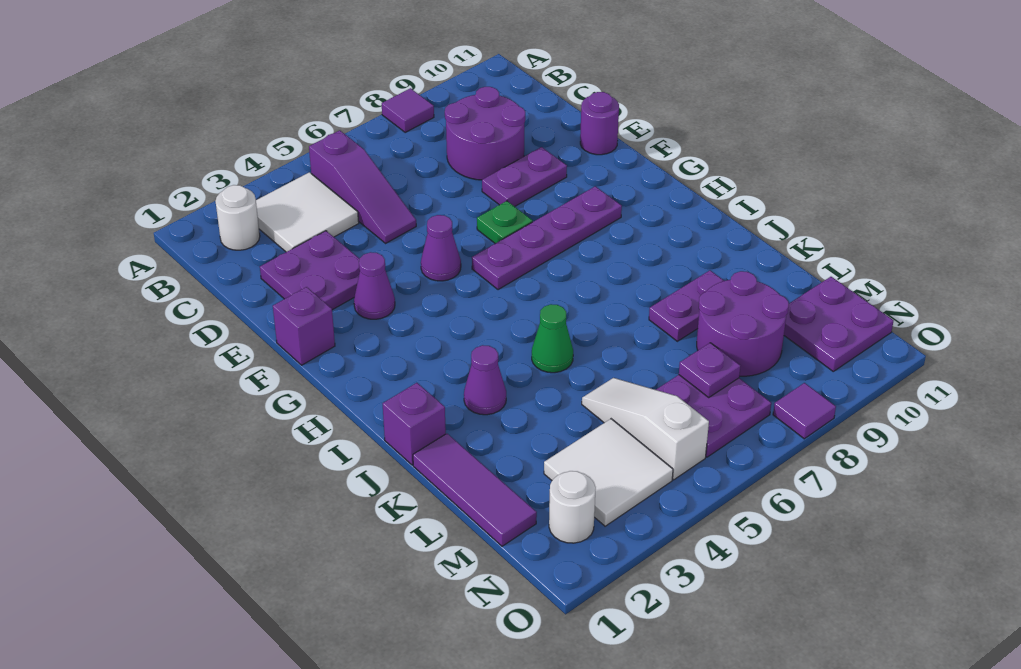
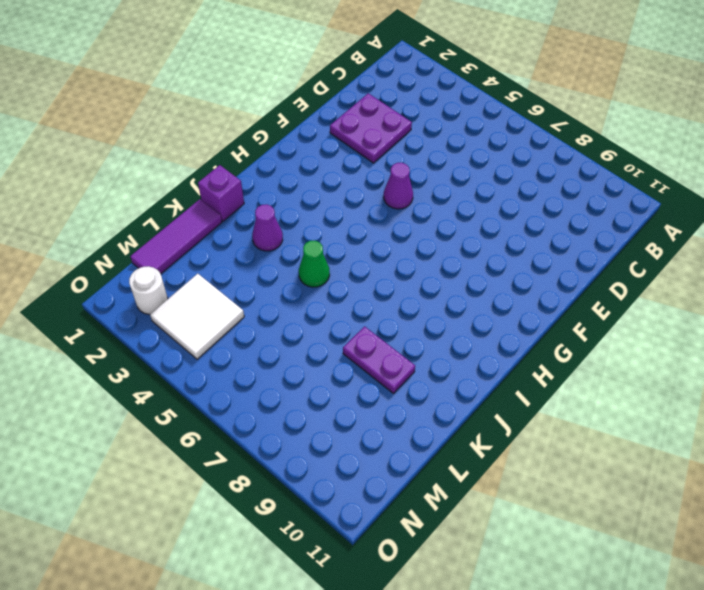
none -> purple 1x1 tile [382,88,434,132]
none -> white 1x1 round brick [216,185,260,250]
none -> white 2x2 tile [256,172,359,252]

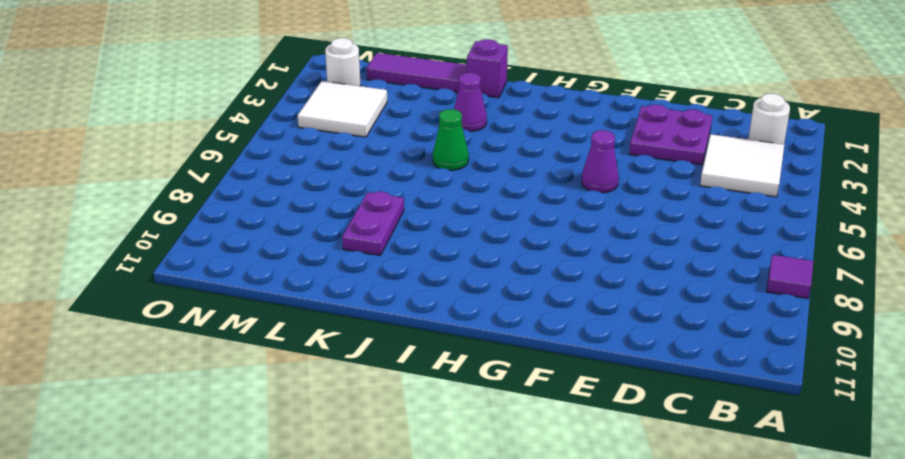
none -> purple 1x3 slope [309,130,416,243]
none -> purple 2x2 round brick [445,87,525,180]
none -> purple 1x2 plate [482,147,567,207]

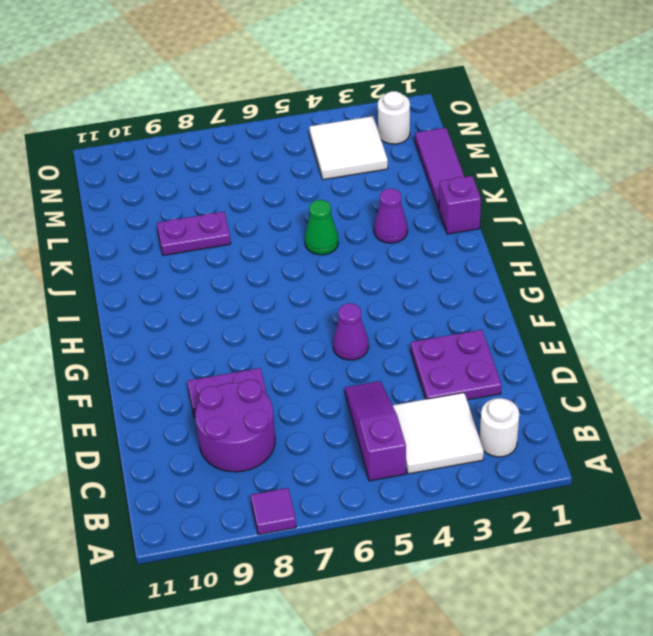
none -> purple 1x1 round brick [580,92,619,155]
none -> purple 1x1 brick [273,287,335,365]
none -> purple 1x1 cone [354,252,395,319]

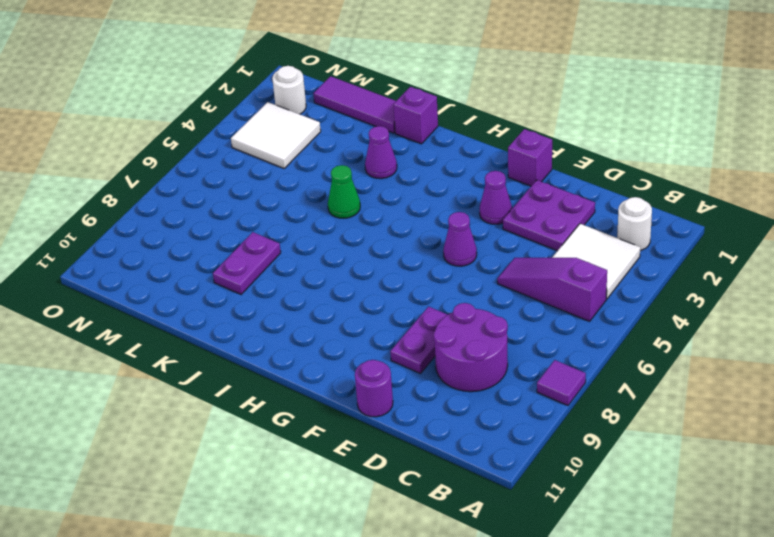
none -> green 1x1 plate [477,201,533,243]
none -> purple 1x4 plate [472,186,622,290]
none -> white 1x3 slope [582,378,709,480]

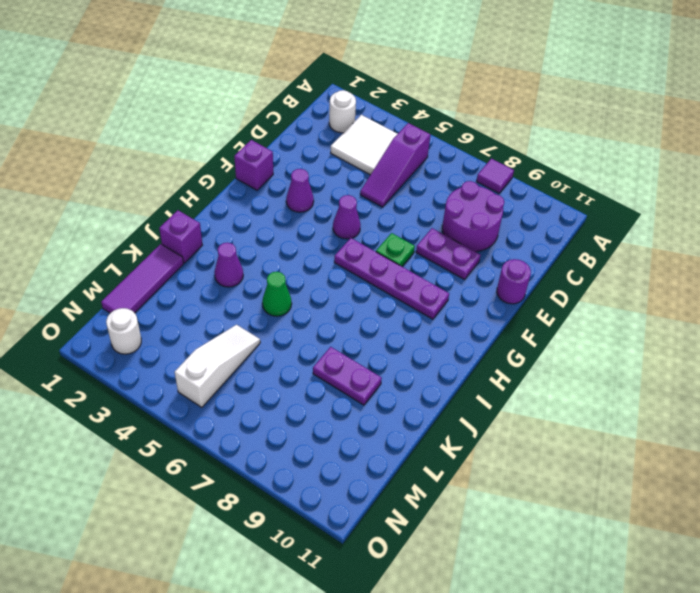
none -> purple 2x2 plate [260,231,360,310]
none -> purple 2x2 round brick [697,271,789,376]
none -> white 2x2 tile [544,419,673,526]

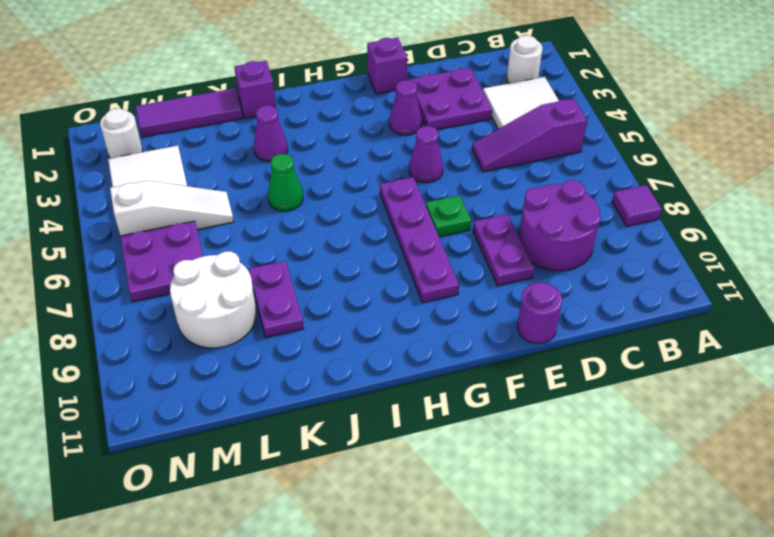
white 2x2 round brick [170,251,257,348] -> purple 2x2 round brick [697,271,789,376]
none -> purple 2x2 plate [784,277,893,371]
none -> purple 1x1 tile [773,383,836,439]
none -> purple 1x1 plate [679,343,740,397]

